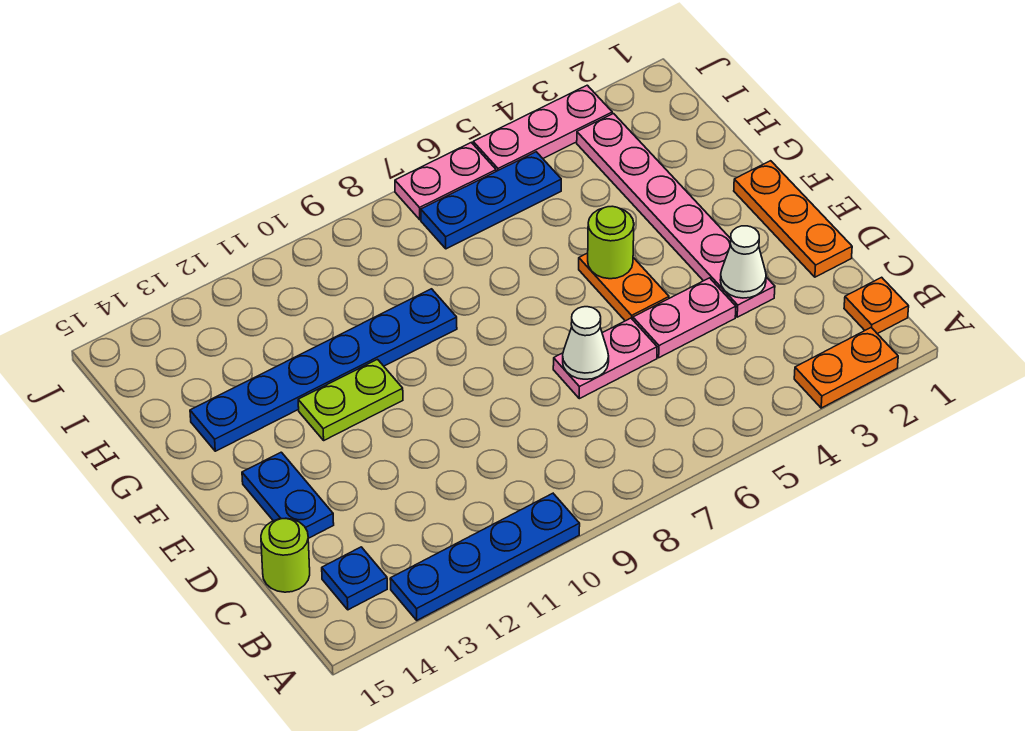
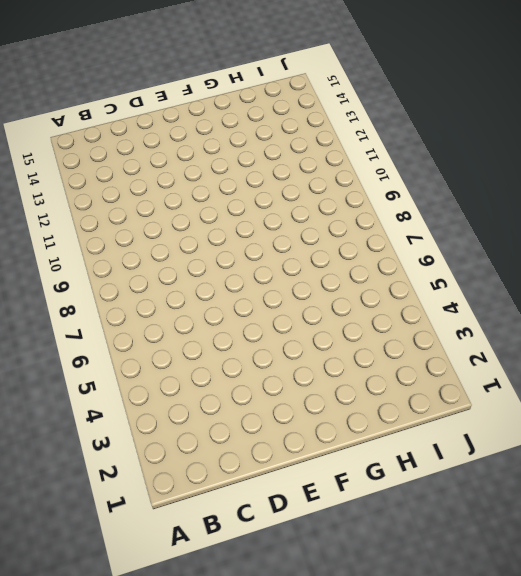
none -> orange 1x2 plate [794,328,898,408]
none -> blue 1x4 plate [390,493,580,620]
none -> orange 1x1 plate [844,277,909,334]

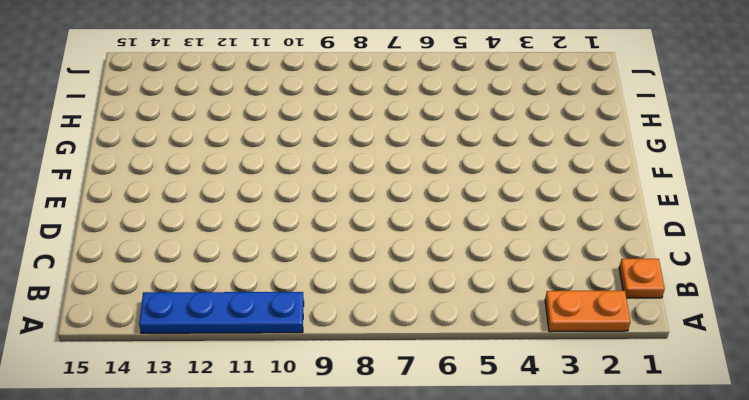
none -> blue 1x1 plate [322,547,387,610]
none -> lime 1x1 round brick [261,518,310,592]
none -> orange 1x3 plate [734,161,852,277]

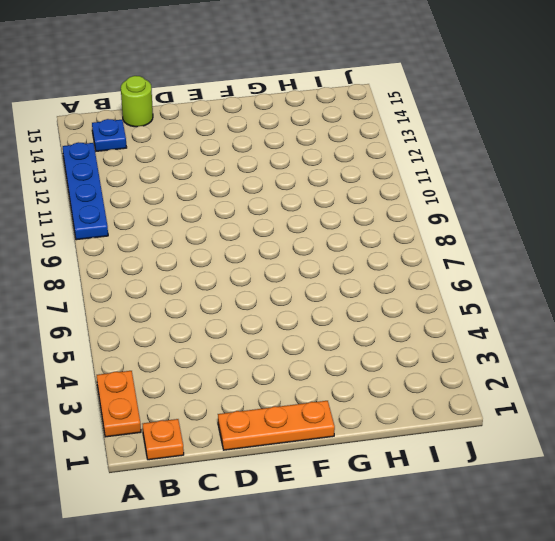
none -> pink 1x6 plate [577,114,775,317]
none -> pink 1x2 plate [633,278,736,358]
none -> pink 1x2 plate [553,318,657,399]

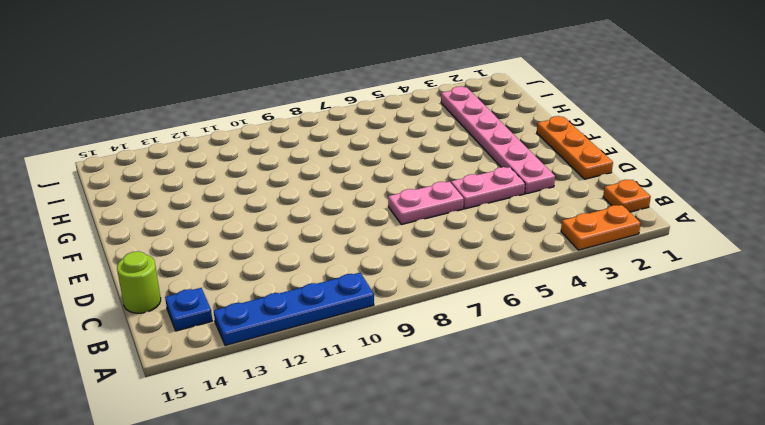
none -> blue 1x2 plate [242,452,334,538]
none -> orange 1x2 plate [579,253,669,321]
none -> lime 1x2 plate [298,359,403,440]

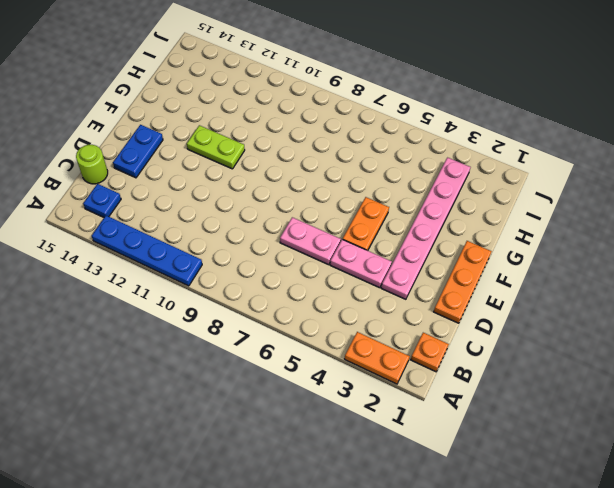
none -> blue 1x6 plate [190,289,457,451]
none -> blue 1x3 plate [421,152,561,249]
none -> pink 1x3 plate [473,85,612,171]

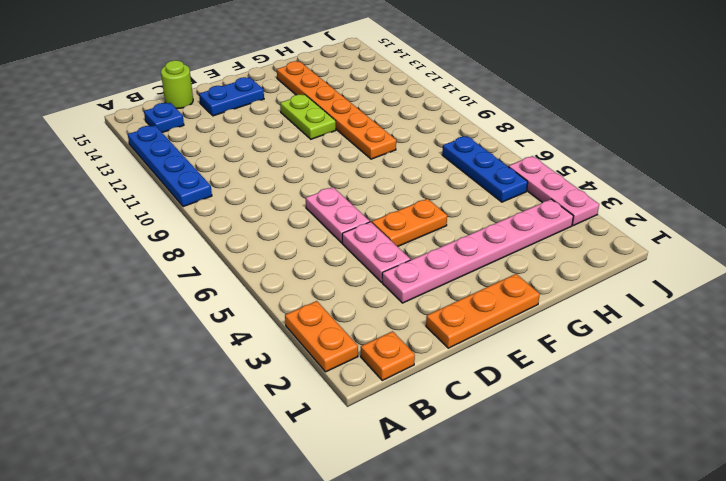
orange 1x6 plate [277,61,396,159] -> blue 1x6 plate [190,289,457,451]
none -> pink 1x2 plate [395,143,496,220]
none -> white 1x1 cone [720,226,766,298]
none -> white 1x1 cone [563,307,609,379]

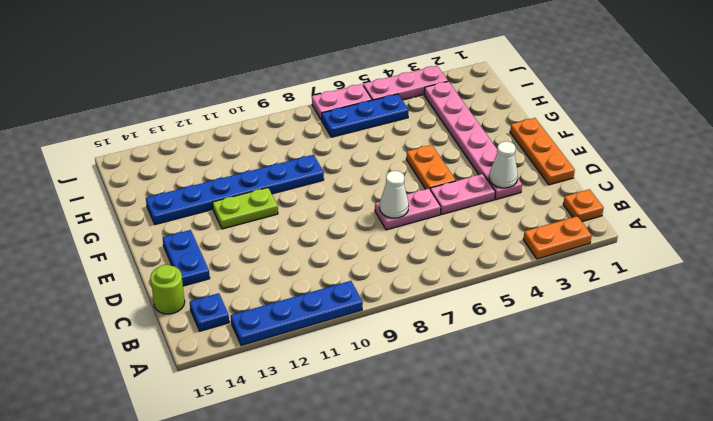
none -> lime 1x1 round brick [588,206,634,279]

